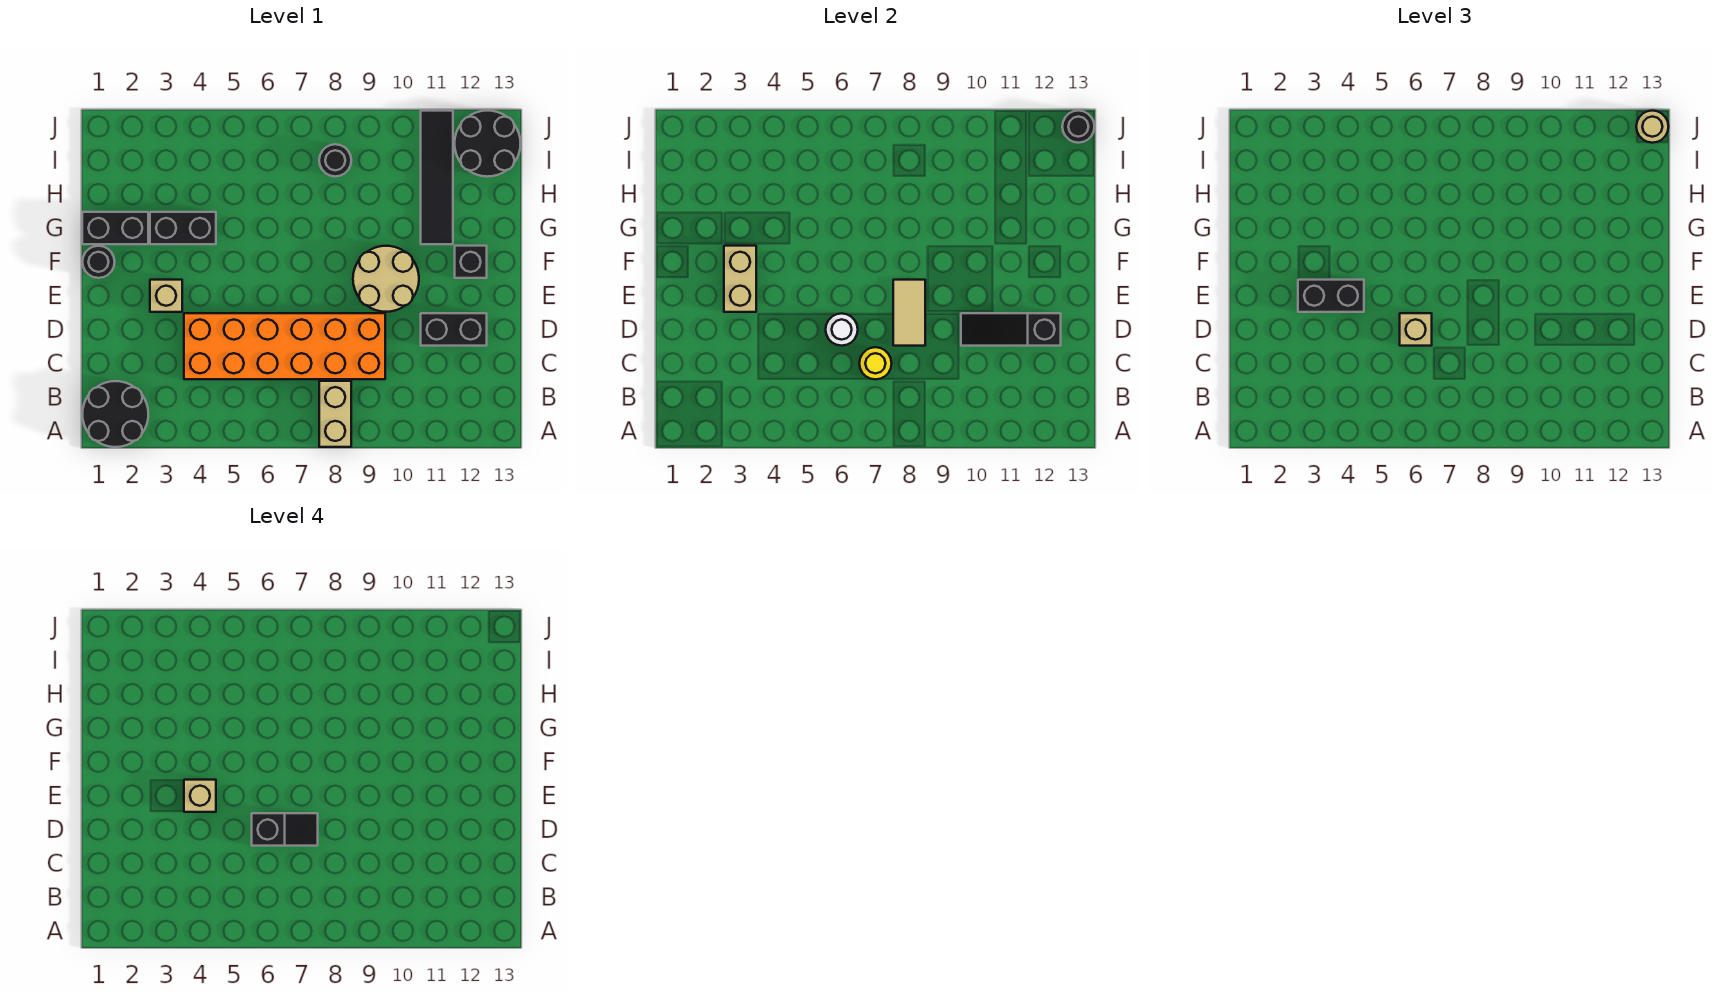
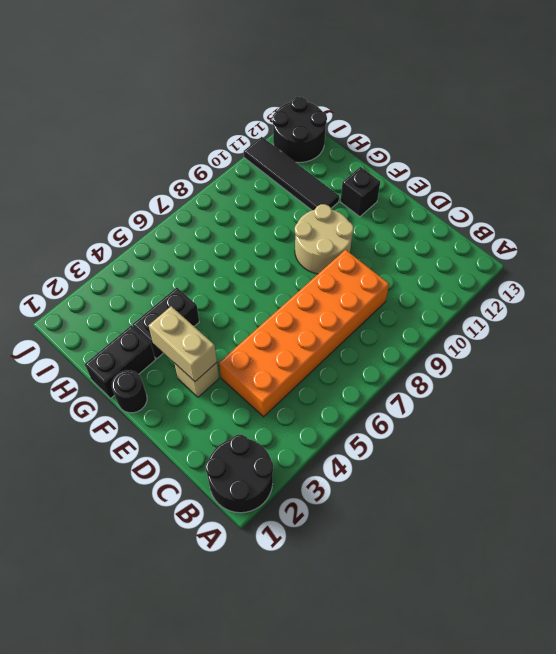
none -> tan 1x2 brick [319,381,351,447]
none -> black 1x2 brick [421,313,487,346]
none -> black 1x1 round brick [319,144,351,177]

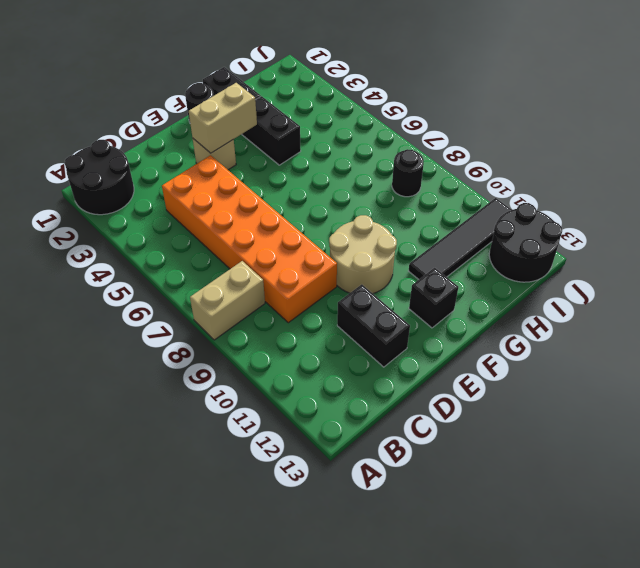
none -> yellow 1x1 round brick [859,347,892,379]
none -> white 1x1 round brick [826,313,858,346]
none -> tan 1x2 tile [893,280,925,346]

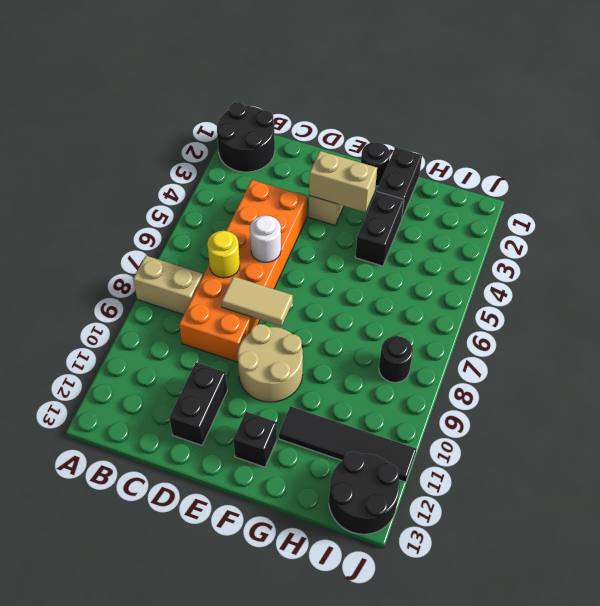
none -> black 1x3 slope [961,313,1061,346]
none -> black 1x1 round brick [1062,111,1095,143]
none -> tan 1x1 brick [1400,313,1432,346]

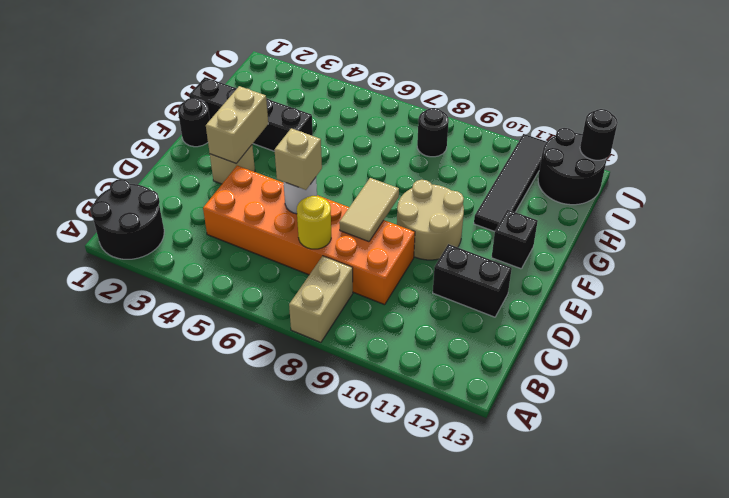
none -> black 1x3 slope [961,313,1061,346]
none -> black 1x2 brick [1298,280,1364,312]
none -> tan 1x1 round brick [1636,111,1669,143]

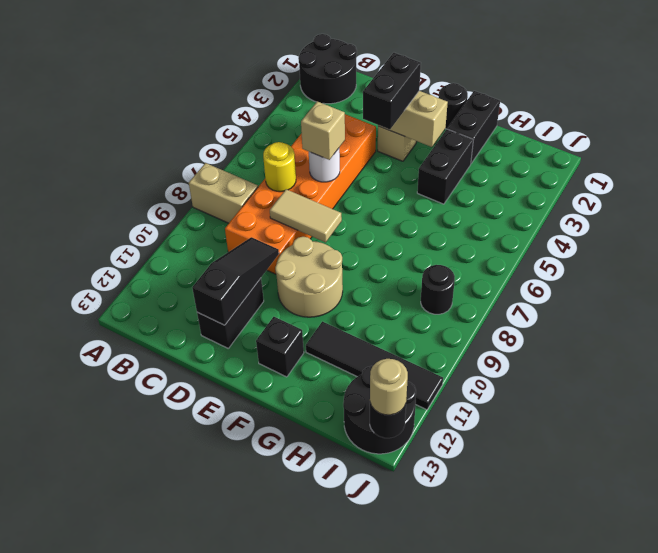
none -> black 1x2 slope [252,813,318,846]
none -> tan 1x1 brick [184,780,216,812]

